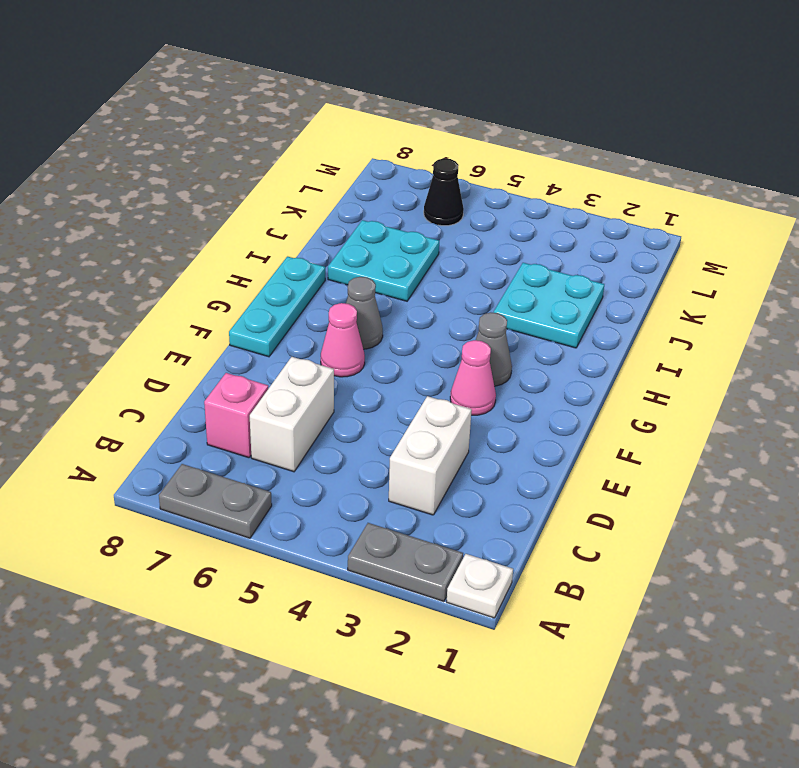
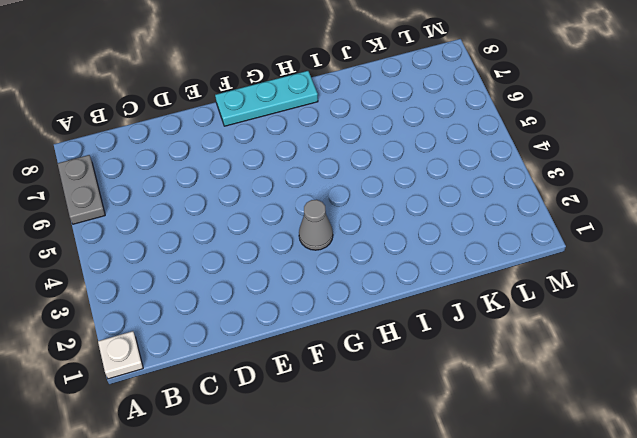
none -> grey 1x2 plate [348,523,463,602]
none -> white 1x2 brick [389,396,472,515]
none -> white 1x2 brick [250,357,334,472]

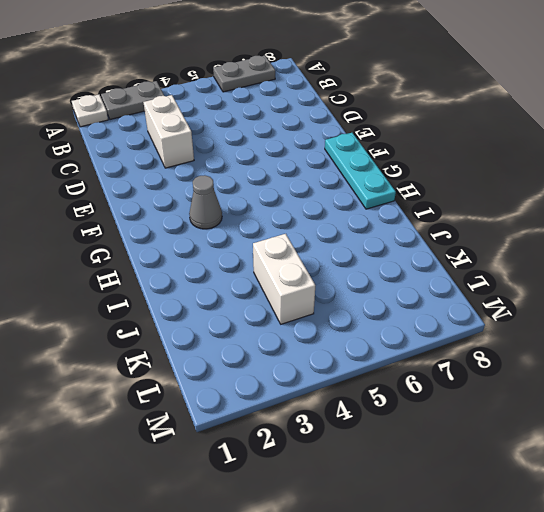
white 1x2 brick [253,234,315,324] -> white 1x2 brick moved to [250,357,334,472]
none -> pink 1x1 brick [204,373,268,458]
none -> pink 1x1 cone [450,340,496,415]
none -> pink 1x1 cone [321,303,365,377]

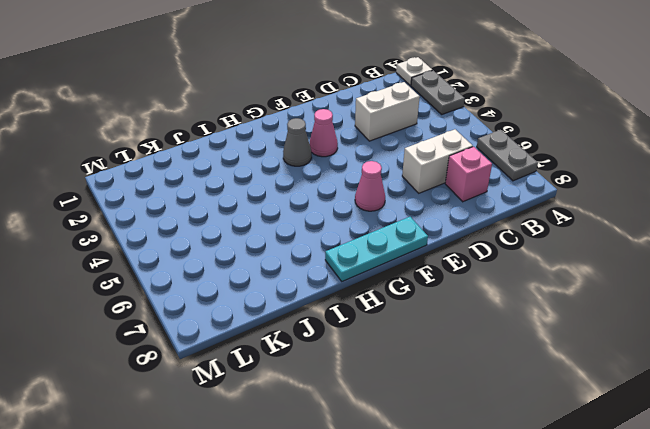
none -> grey 1x1 cone [346,277,383,349]
none -> cyan 2x2 plate [494,263,604,348]
none -> cyan 2x2 plate [328,220,439,301]

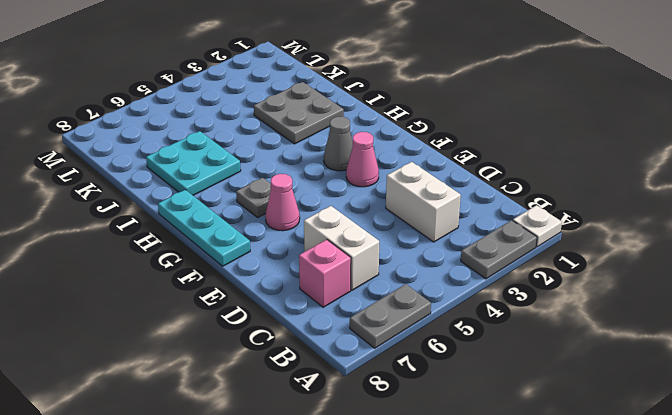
grey 1x1 plate [236,178,271,217] -> grey 1x1 cone [346,277,383,349]
grey 2x2 plate [254,82,344,144] -> cyan 2x2 plate [494,263,604,348]
none -> black 1x1 cone [424,158,464,226]

